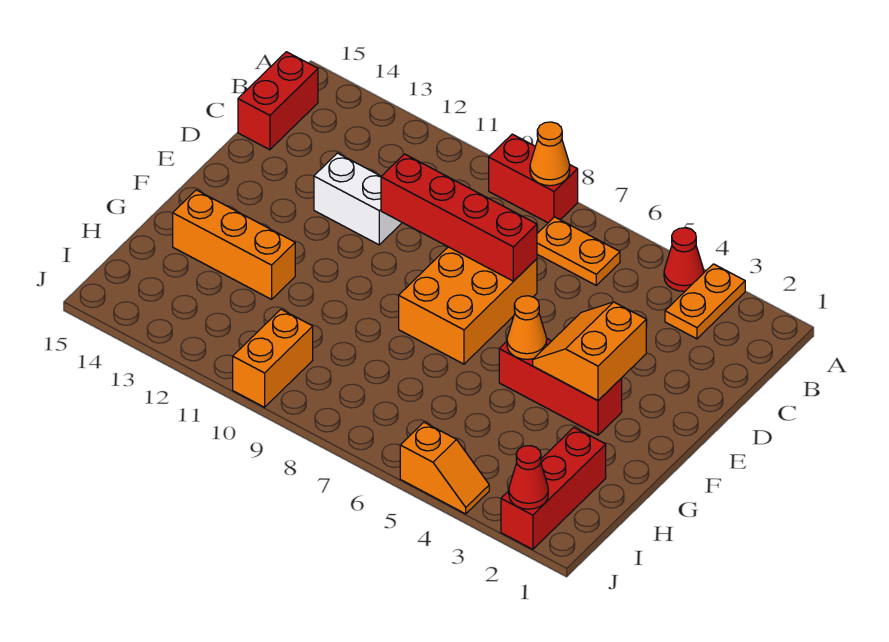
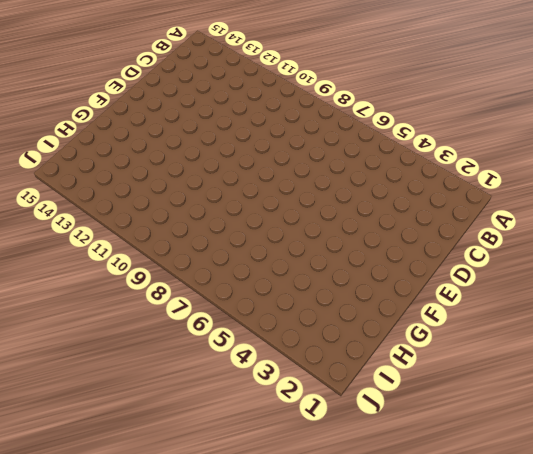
none -> orange 1x2 plate [665,264,745,339]
none -> red 1x1 cone [664,228,704,291]
none -> red 1x2 brick [489,134,578,223]

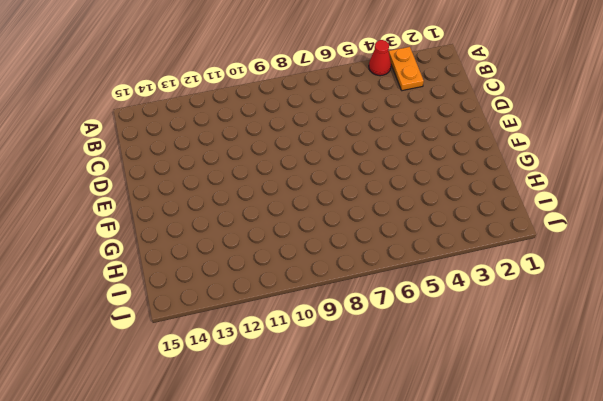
none -> red 1x2 brick [489,134,578,223]
none -> orange 1x2 plate [537,217,620,285]
none -> red 1x2 brick [238,52,318,150]

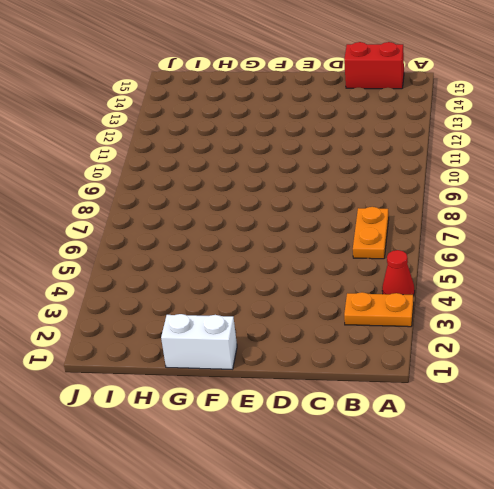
white 1x2 brick [161,314,237,369] -> white 1x2 brick turned to [314,153,402,245]
none -> red 1x2 brick [489,134,578,223]
none -> orange 2x3 brick [399,247,537,364]
none -> red 1x3 brick [499,339,622,435]

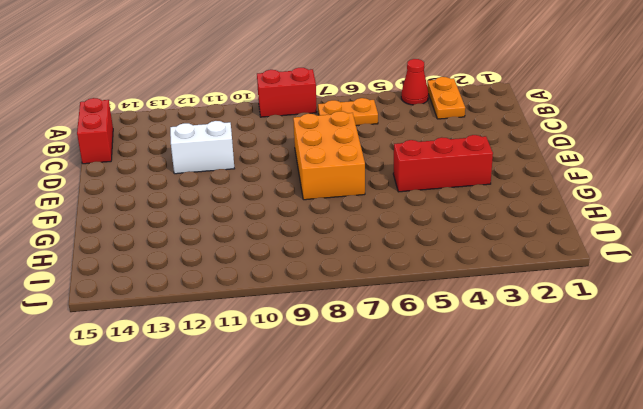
none -> orange 1x3 brick [173,190,295,299]
none -> red 1x3 brick [501,427,606,549]
none -> orange 1x2 brick [233,309,313,407]

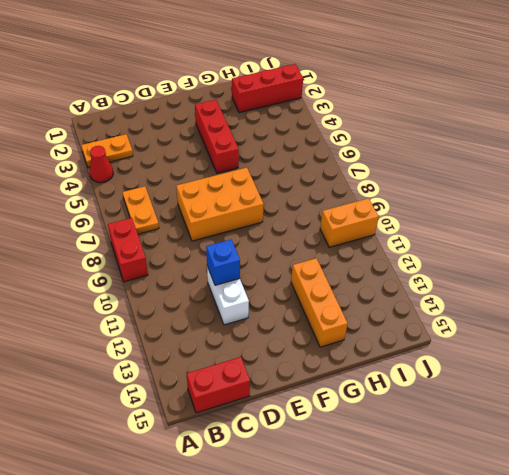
blue 1x1 brick [206,240,240,285] -> none
none -> orange 1x2 slope [400,422,489,514]
none -> orange 1x1 cone [530,122,570,186]
none -> red 1x4 brick [381,154,537,281]

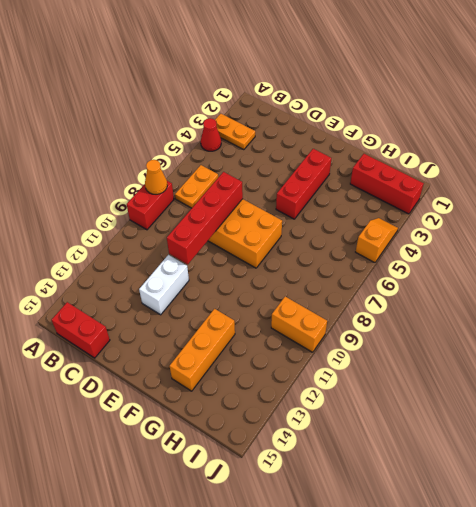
none -> orange 2x2 slope [533,302,646,400]
none -> orange 1x1 cone [507,296,547,359]
none -> red 1x1 cone [509,446,548,509]

